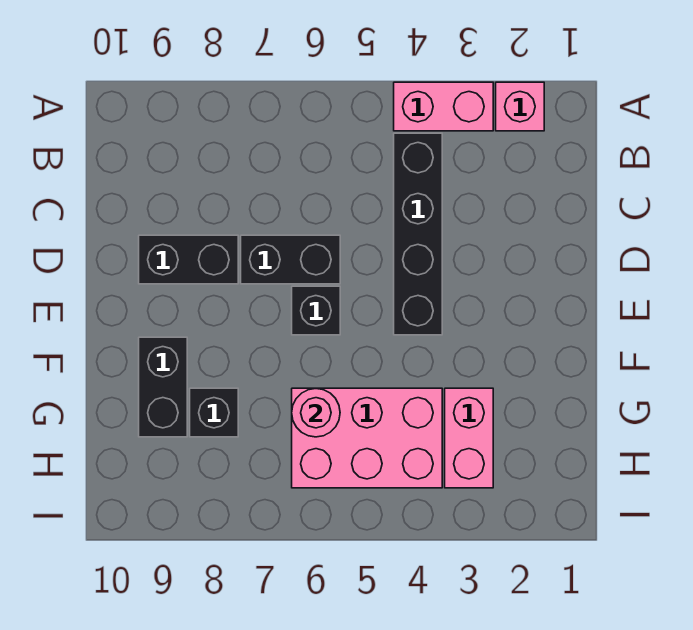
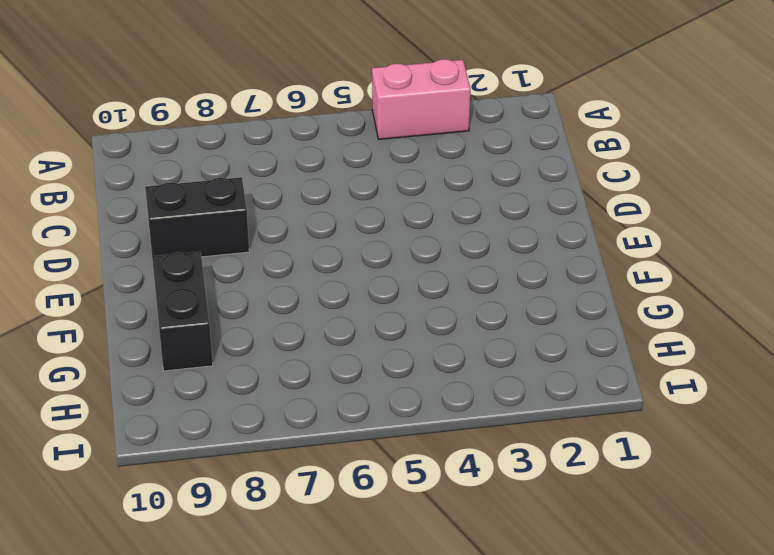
none -> pink 1x1 brick [496,82,544,131]
none -> black 1x4 brick [394,133,442,335]

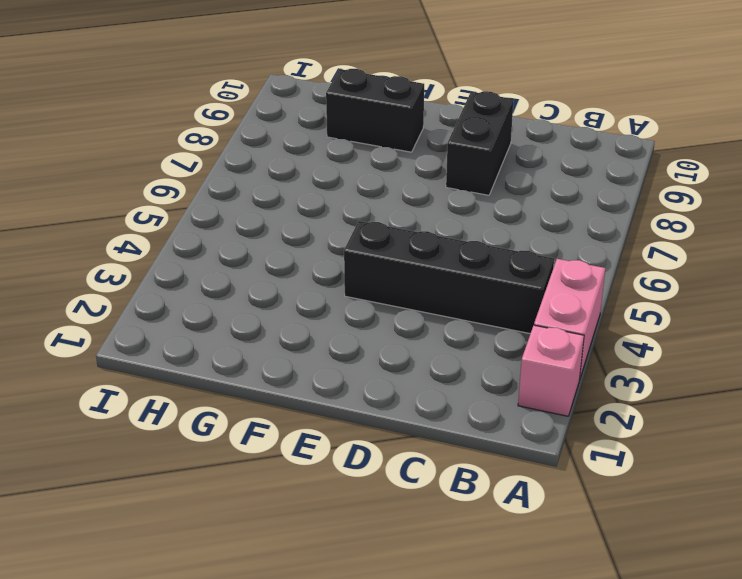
none -> black 1x2 brick [241,235,340,284]
none -> black 1x1 brick [292,286,340,335]

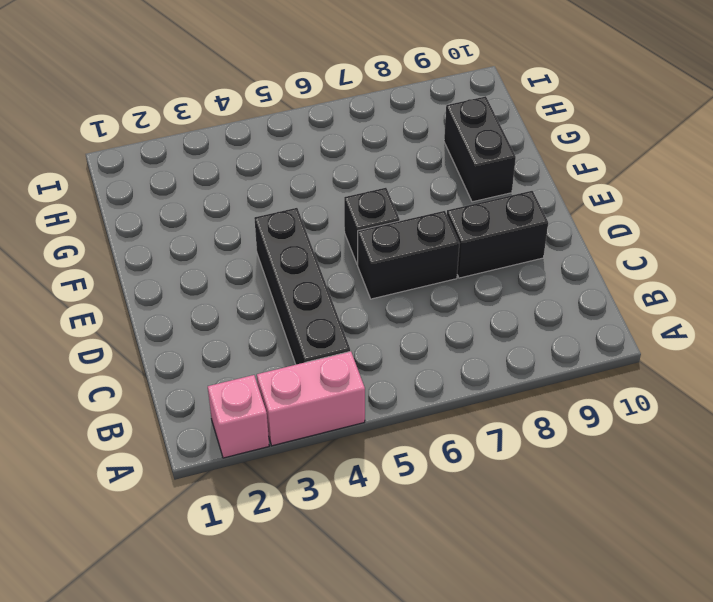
none -> pink 1x2 brick [445,388,493,488]
none -> pink 2x3 brick [292,388,442,488]

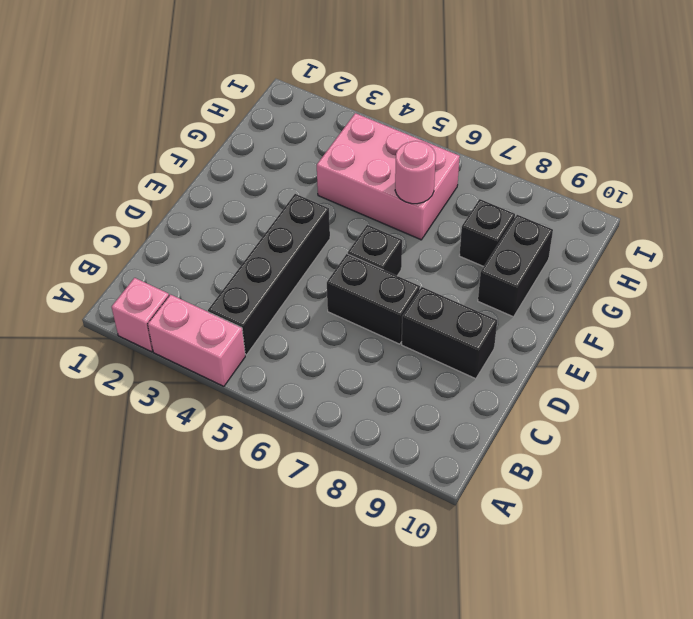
none -> pink 1x2 brick [445,388,493,488]

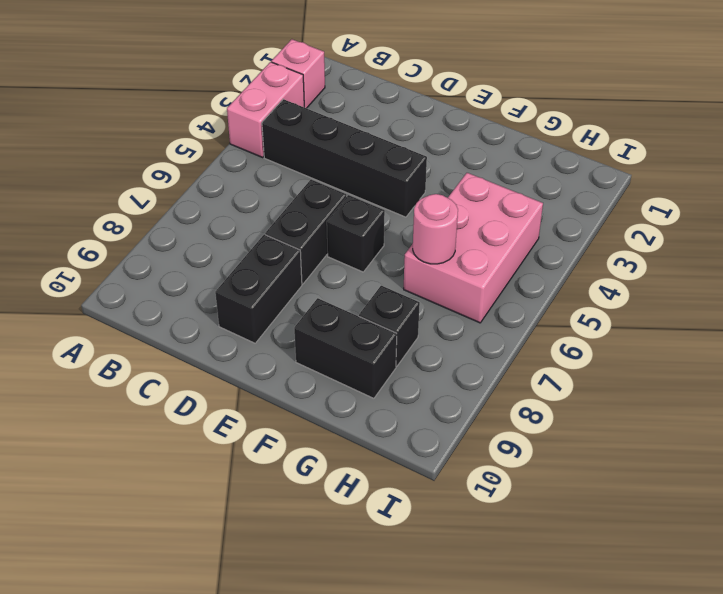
none -> pink 1x2 brick [445,388,493,488]

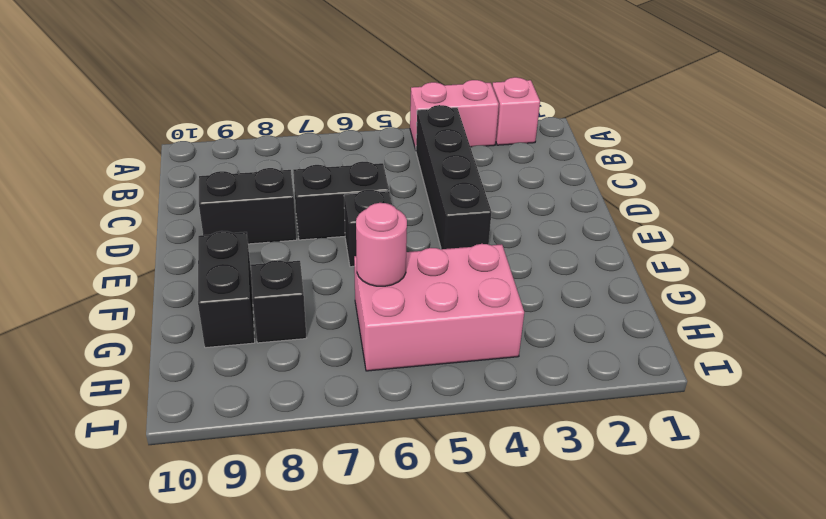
none -> pink 1x2 brick [445,388,493,488]

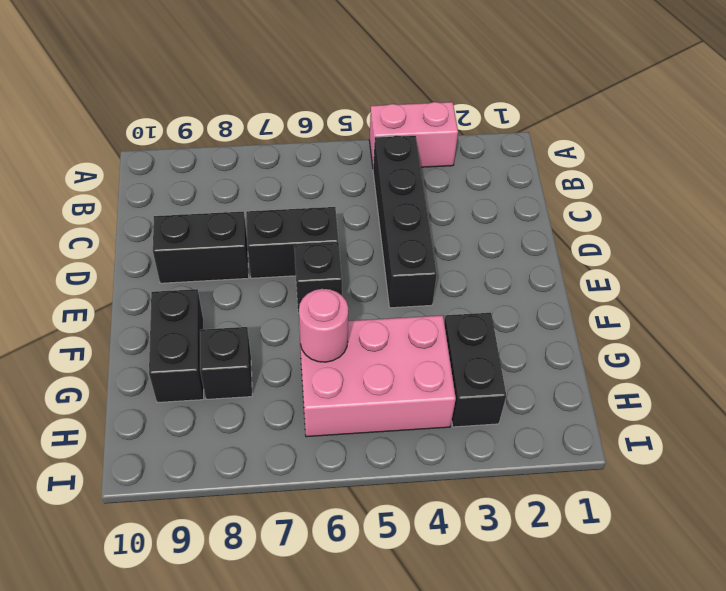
black 1x2 brick [444,313,506,427] -> pink 1x2 brick [445,388,493,488]
none -> pink 1x1 brick [496,82,544,131]

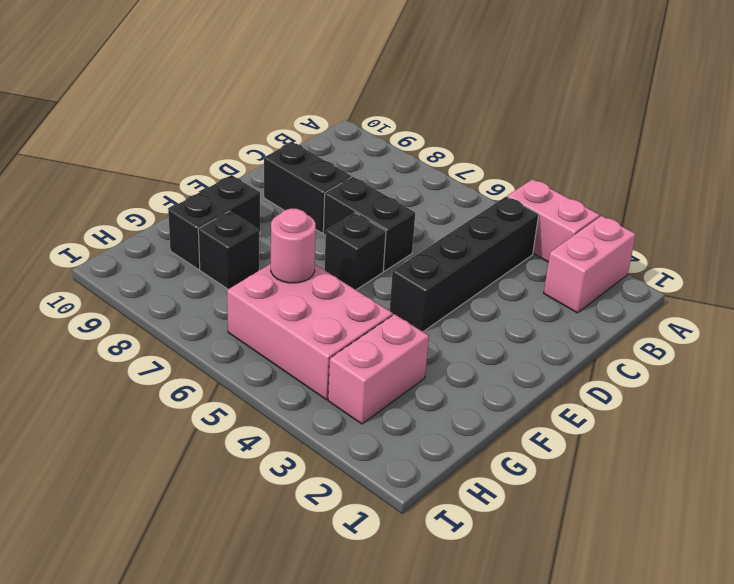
pink 1x2 brick [544,216,636,313] -> pink 1x1 brick [496,82,544,131]

